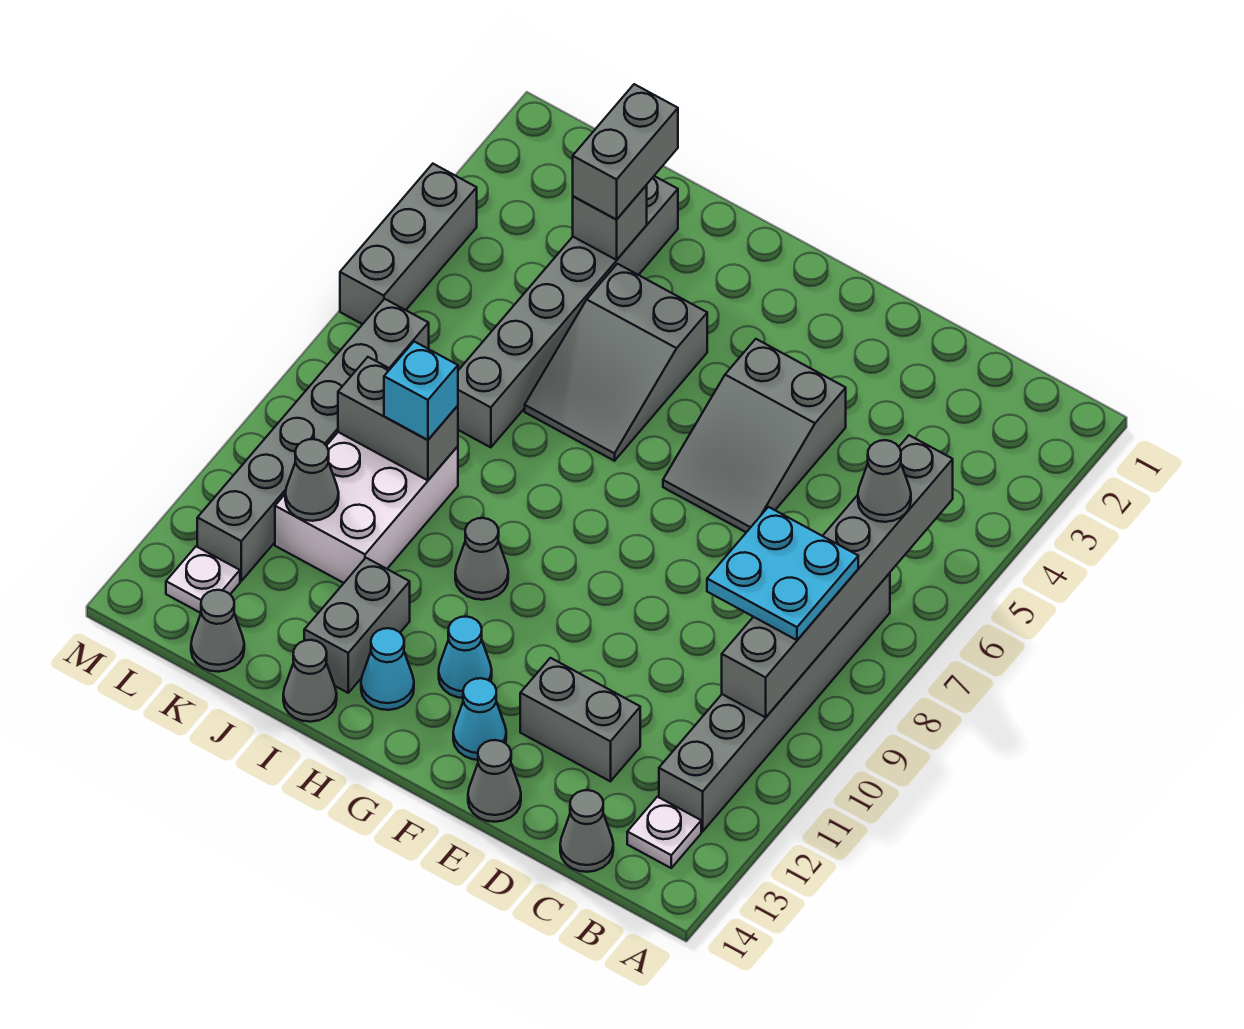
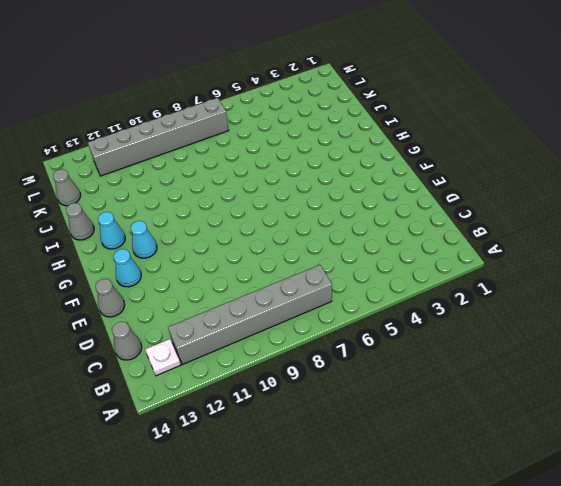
none -> grey 1x2 brick [520,658,640,781]
none -> grey 2x3 slope [663,339,846,532]
none -> grey 2x3 slope [525,264,707,461]

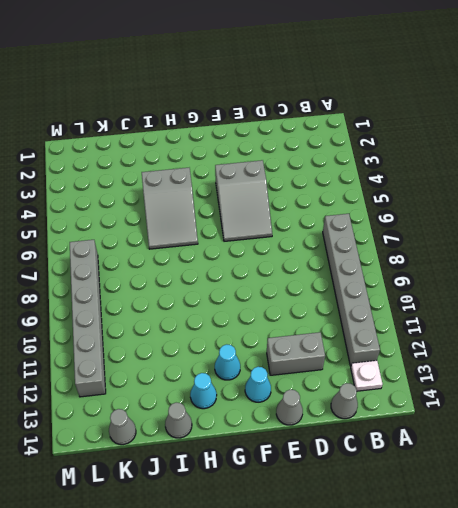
none -> grey 1x1 cone [455,518,508,600]
none -> grey 1x2 brick [304,558,410,693]
none -> grey 1x6 brick [458,176,678,447]

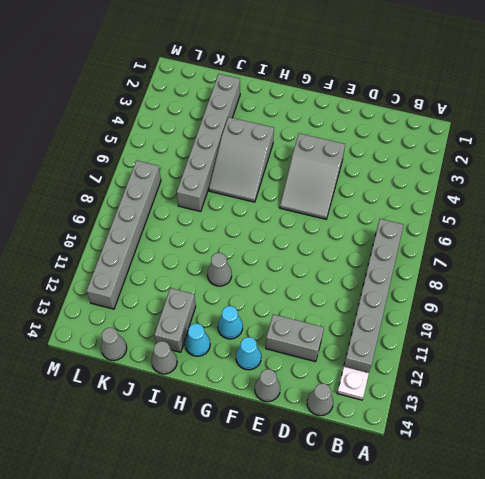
none -> white 2x3 brick [275,432,458,583]
none -> white 1x1 plate [166,546,240,613]
none -> grey 1x3 brick [340,164,477,324]

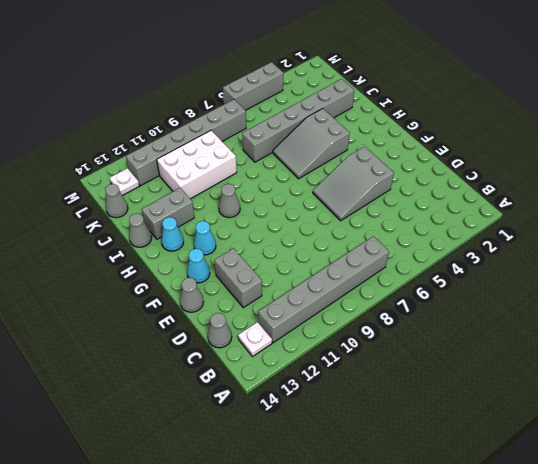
none -> grey 1x6 brick [722,435,953,717]
none -> grey 1x1 brick [573,185,647,260]
none -> grey 1x2 brick [338,357,458,480]

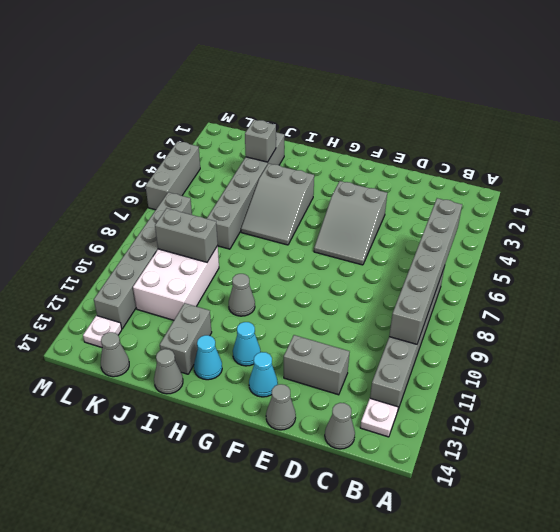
none -> grey 1x1 cone [285,439,339,521]
none -> grey 1x1 cone [858,440,911,522]
none -> cyan 2x2 plate [707,507,858,640]

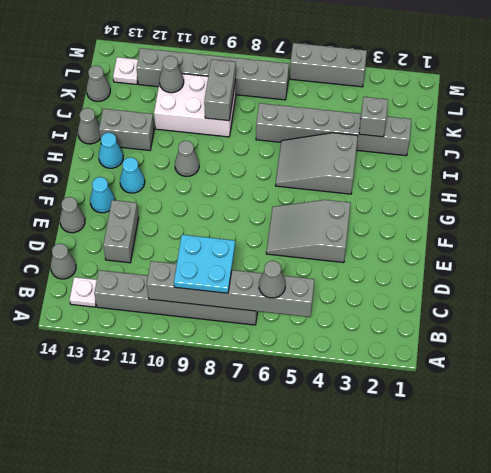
none -> grey 1x2 brick [573,84,678,219]
none -> cyan 1x1 brick [384,341,458,440]

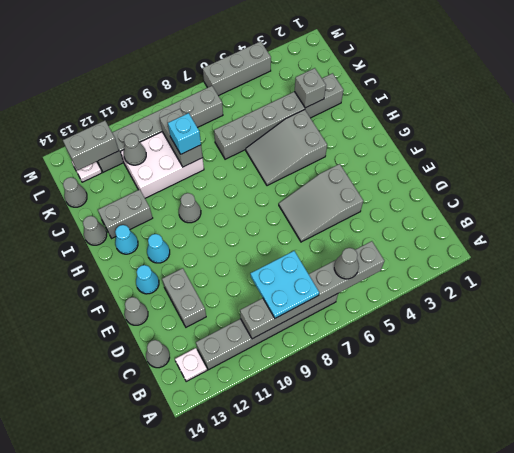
grey 1x2 brick [63,121,119,170] -> grey 1x2 brick moved to [573,84,678,219]

